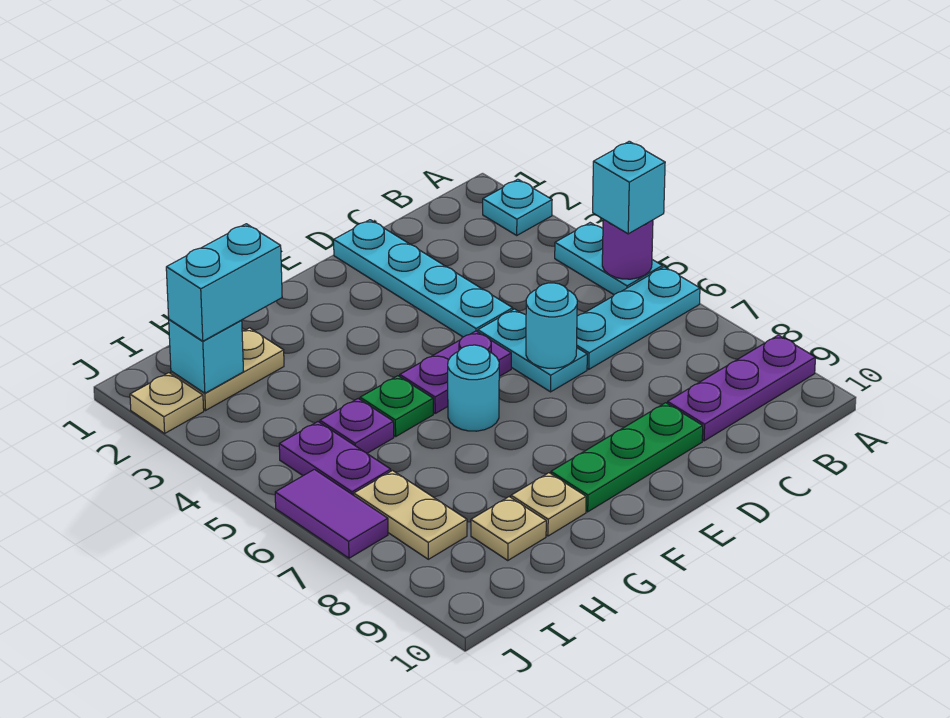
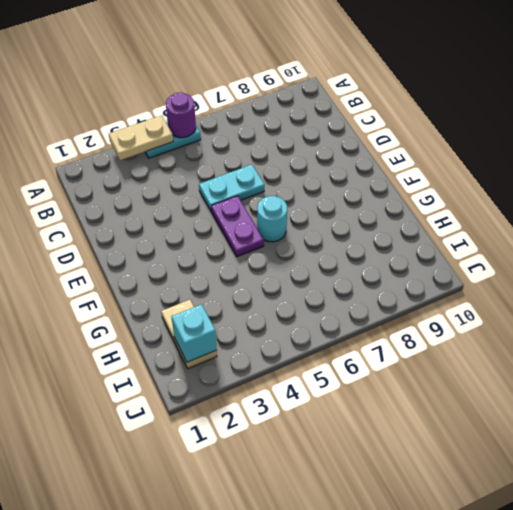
tan 1x2 plate [109,115,173,160] -> tan 1x2 plate moved to [354,471,467,559]
none -> cyan 1x1 plate [483,179,552,235]
none -> cyan 1x3 plate [577,267,700,369]
none -> purple 1x3 plate [667,335,816,441]

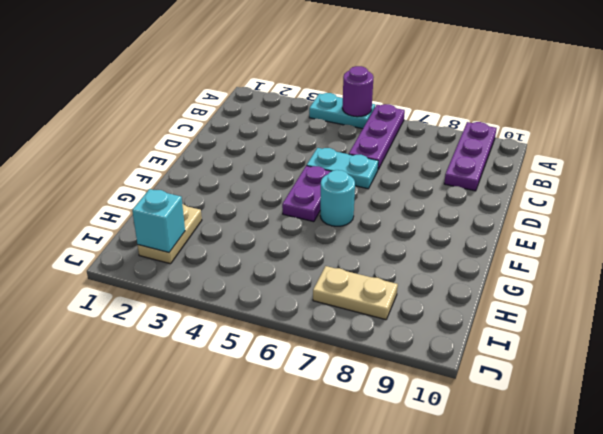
purple 1x3 plate [349,104,405,169] -> cyan 1x3 plate [577,267,700,369]
none -> cyan 1x1 plate [483,179,552,235]
none -> cyan 1x4 plate [334,220,513,337]
none -> green 1x3 plate [551,403,703,512]

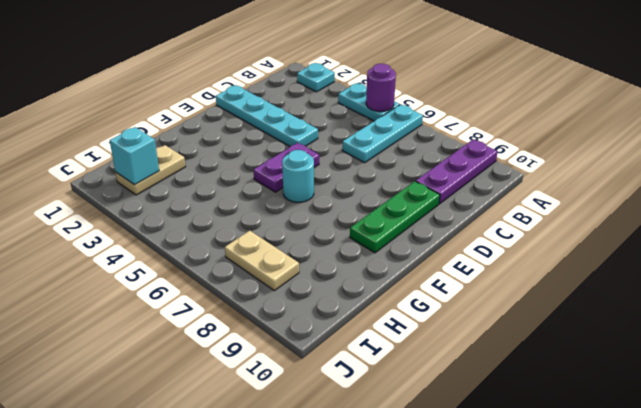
none -> cyan 1x2 plate [478,309,587,392]
none -> green 1x1 plate [360,376,433,437]
none -> tan 1x1 plate [511,473,586,536]

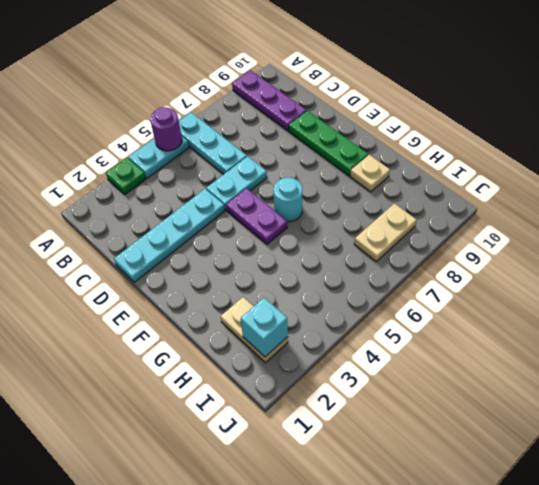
green 1x1 plate [106,158,146,194] -> green 1x1 plate moved to [360,376,433,437]
none -> cyan 1x1 plate [483,179,552,235]
none -> purple 1x1 plate [320,399,394,453]
none -> tan 1x1 plate [471,497,546,561]

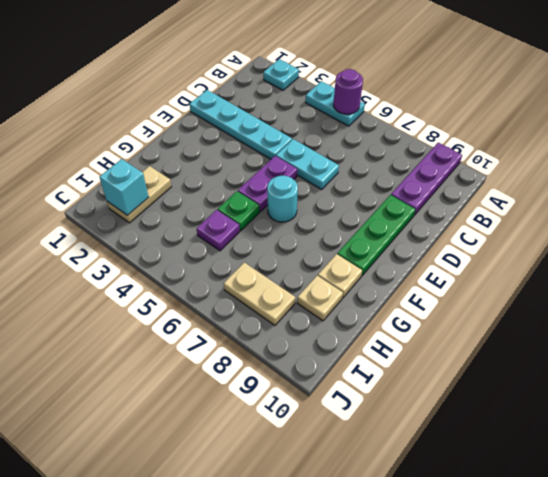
none -> cyan 1x3 plate [577,267,700,369]
none -> purple 1x2 plate [279,422,391,495]
none -> tan 1x1 plate [130,373,204,433]

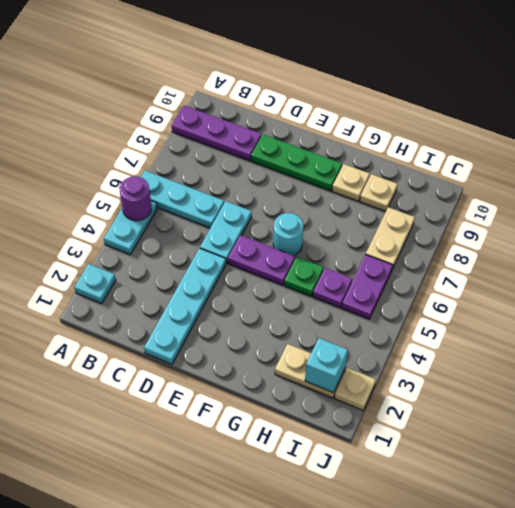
none -> purple 1x2 tile [275,469,388,558]
none -> cyan 1x1 round brick [526,283,577,368]
none -> cyan 1x1 brick [593,141,665,234]

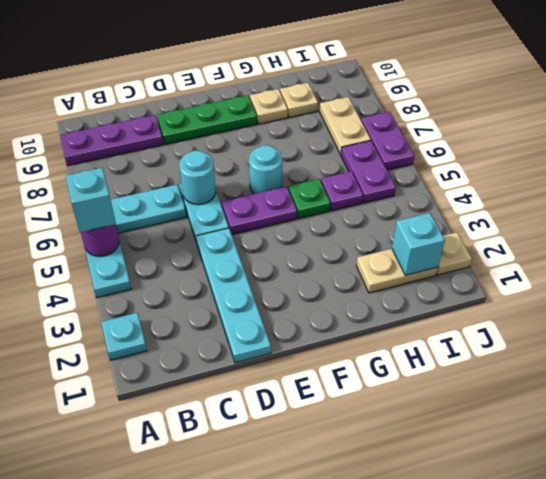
purple 1x2 plate [361,112,414,170] -> purple 1x2 tile [275,469,388,558]
none -> cyan 1x2 brick [166,224,282,341]

